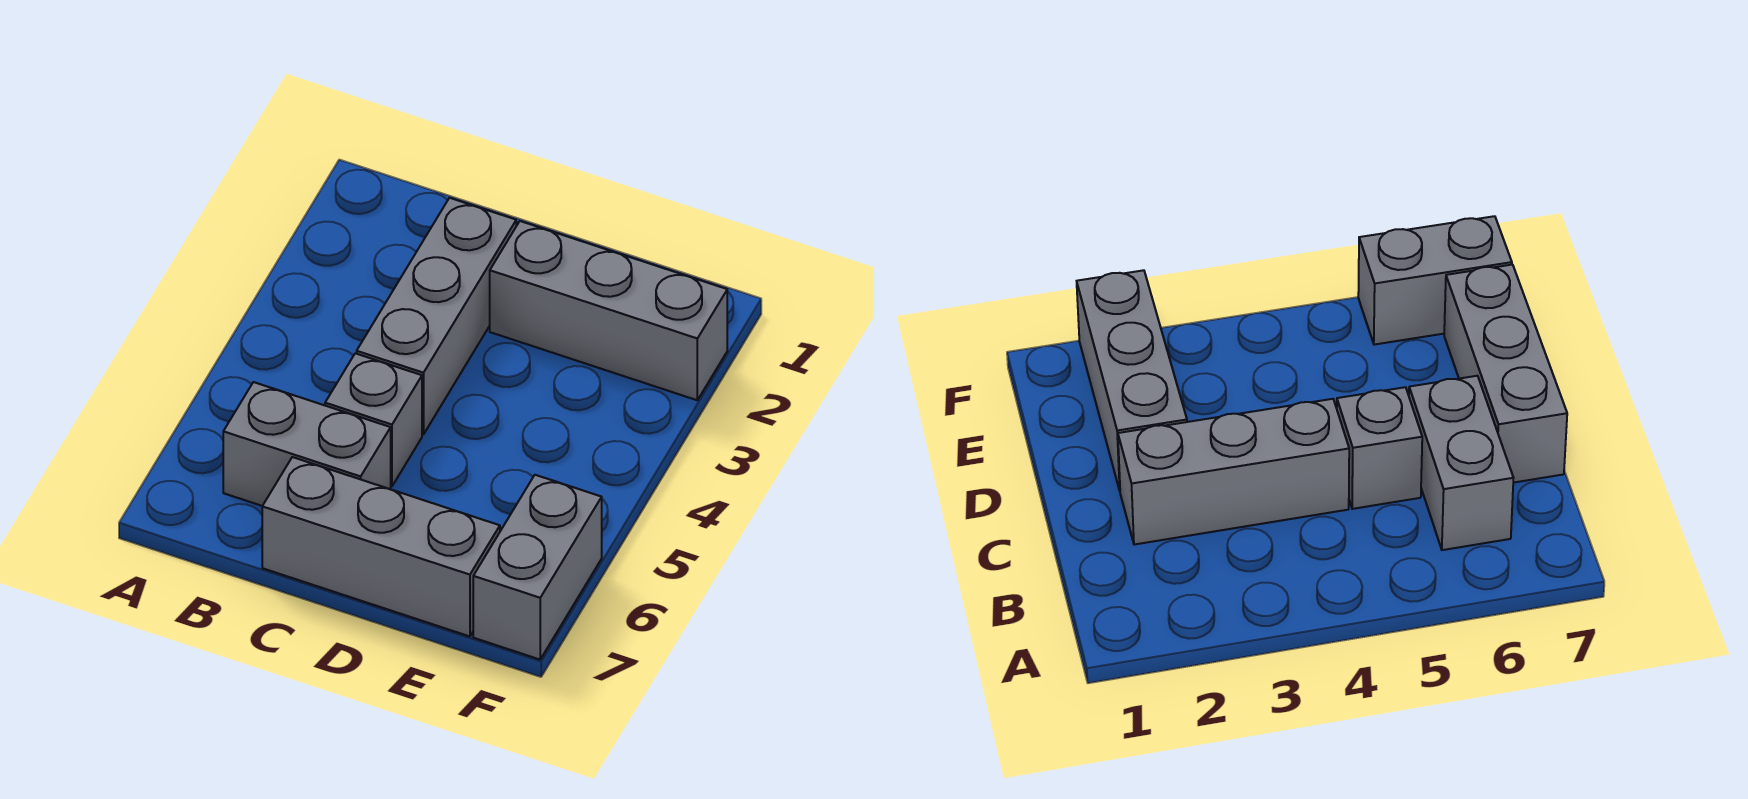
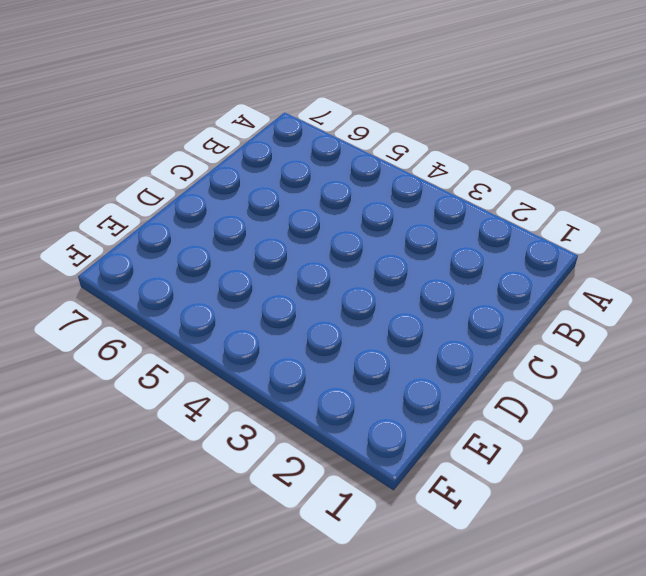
none -> grey 1x2 brick [223,382,391,506]
none -> grey 1x3 brick [357,198,516,435]

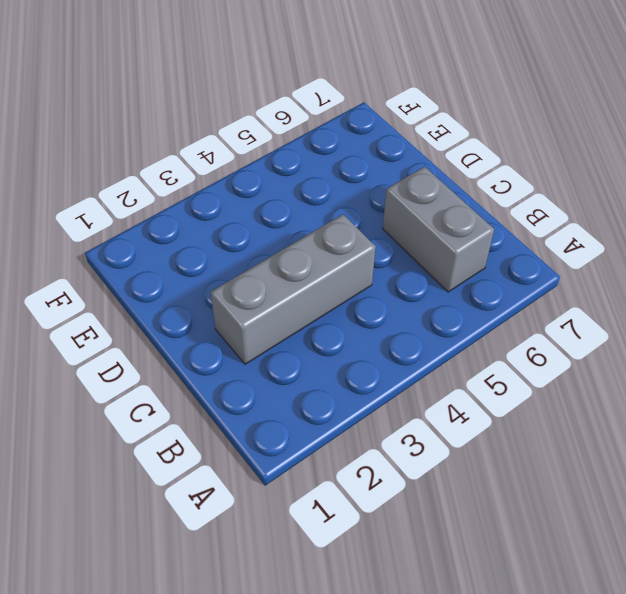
none -> grey 1x1 brick [325,353,422,486]
none -> grey 1x3 brick [262,457,500,636]

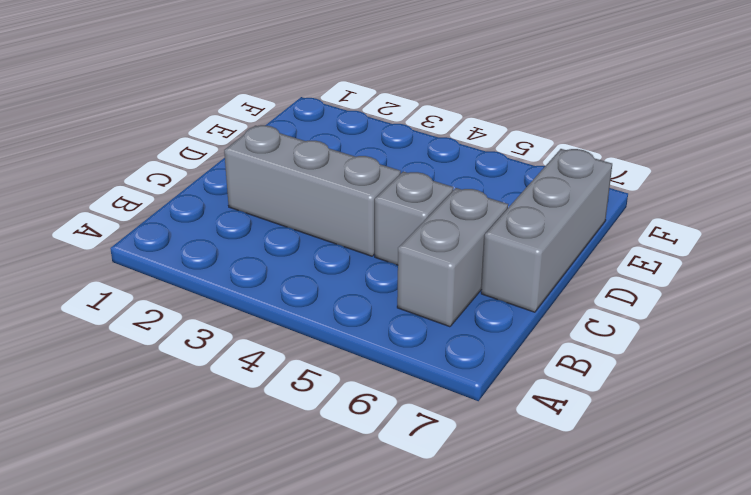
none -> grey 1x3 brick [490,221,727,400]
none -> grey 1x2 brick [473,475,602,659]

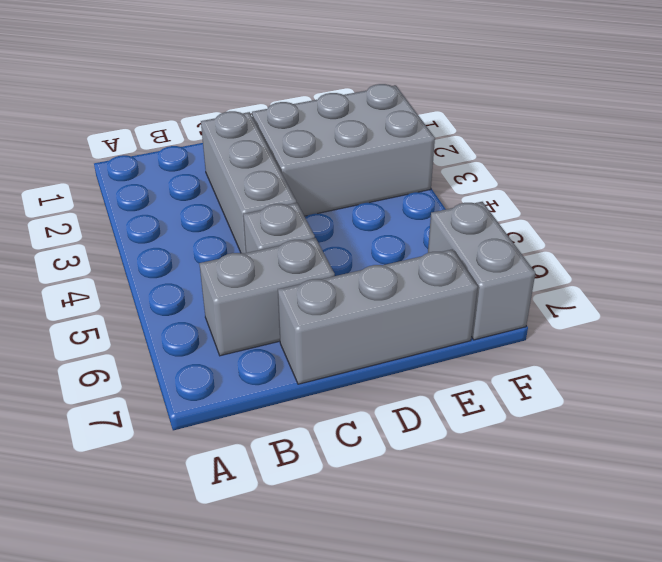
grey 2x3 brick [252,84,435,216] -> grey 1x3 brick [490,221,727,400]

